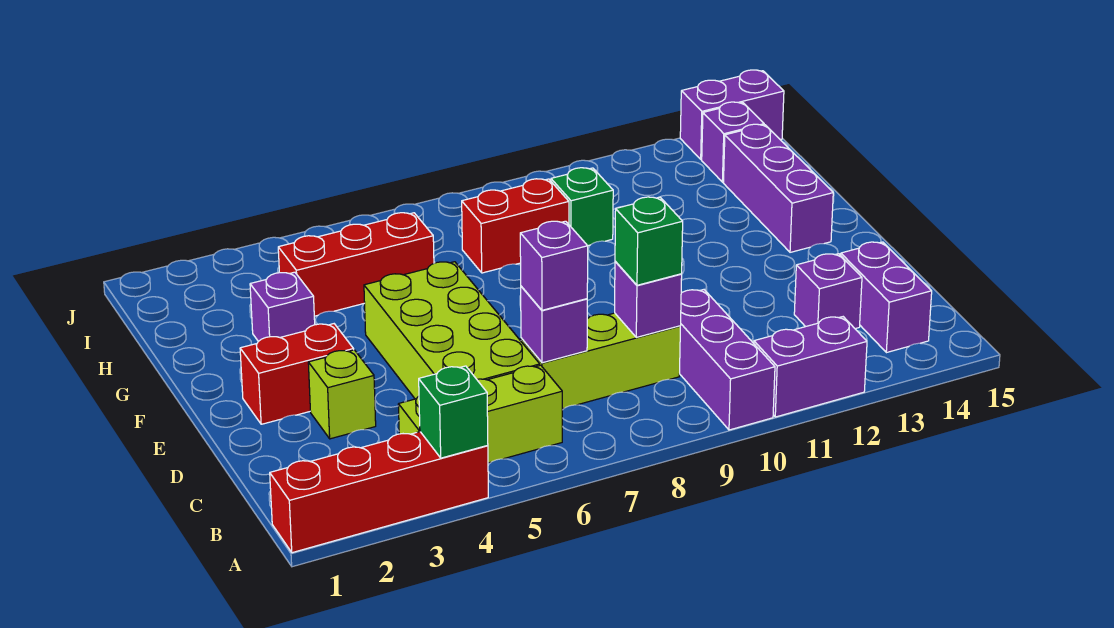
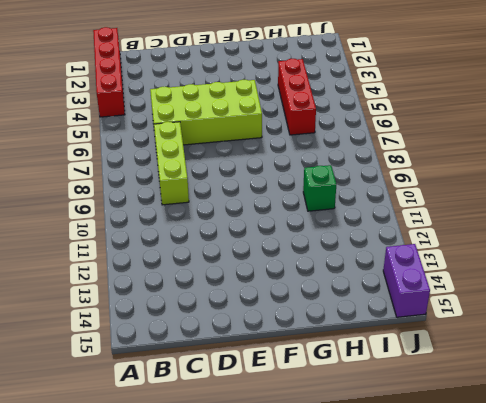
none -> purple 1x3 brick [680,290,775,430]
none -> purple 1x2 brick [754,317,867,417]
none -> lime 1x3 brick [398,365,562,463]

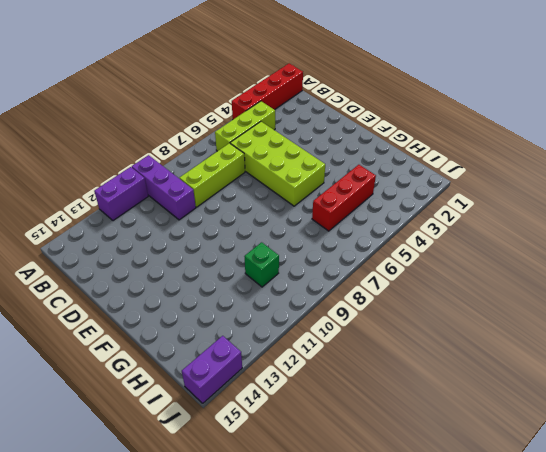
none -> purple 1x2 brick [841,242,932,353]
none -> purple 1x1 brick [794,254,862,329]
none -> lime 1x1 brick [308,350,376,439]

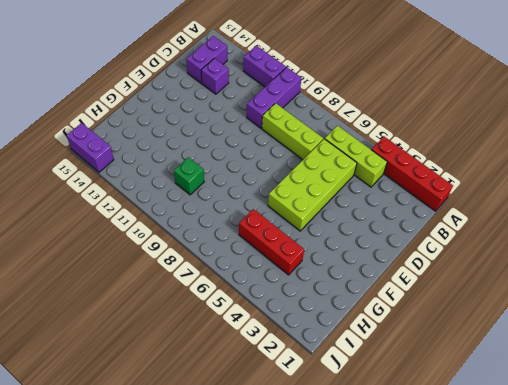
none -> lime 1x1 brick [308,350,376,439]
none -> red 1x2 brick [240,324,354,424]
none -> purple 1x3 brick [724,124,833,252]

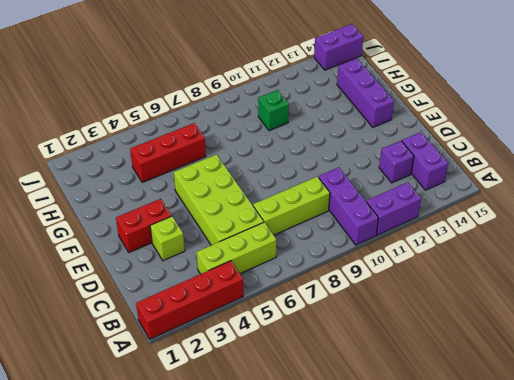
none -> purple 1x1 brick [250,272,315,341]
none -> red 1x2 brick [462,179,569,273]
none -> purple 1x1 brick [702,102,764,182]

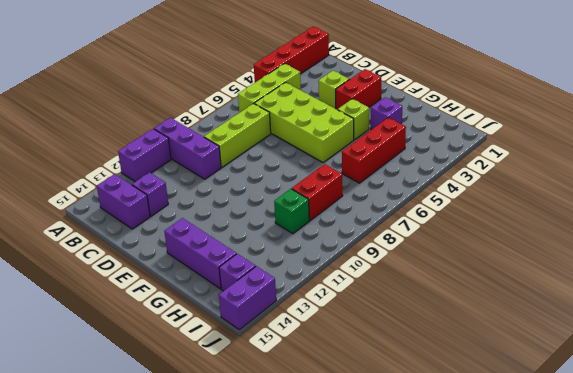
lime 1x1 brick [338,99,369,140] -> none
none -> green 1x1 brick [419,366,488,458]
none -> purple 1x1 brick [521,286,587,363]
none -> purple 1x1 brick [615,261,682,337]

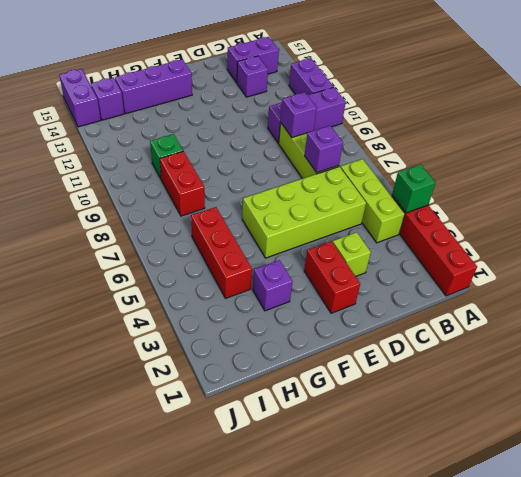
none -> purple 1x1 brick [520,221,588,310]
none -> green 1x1 brick [615,197,683,285]

